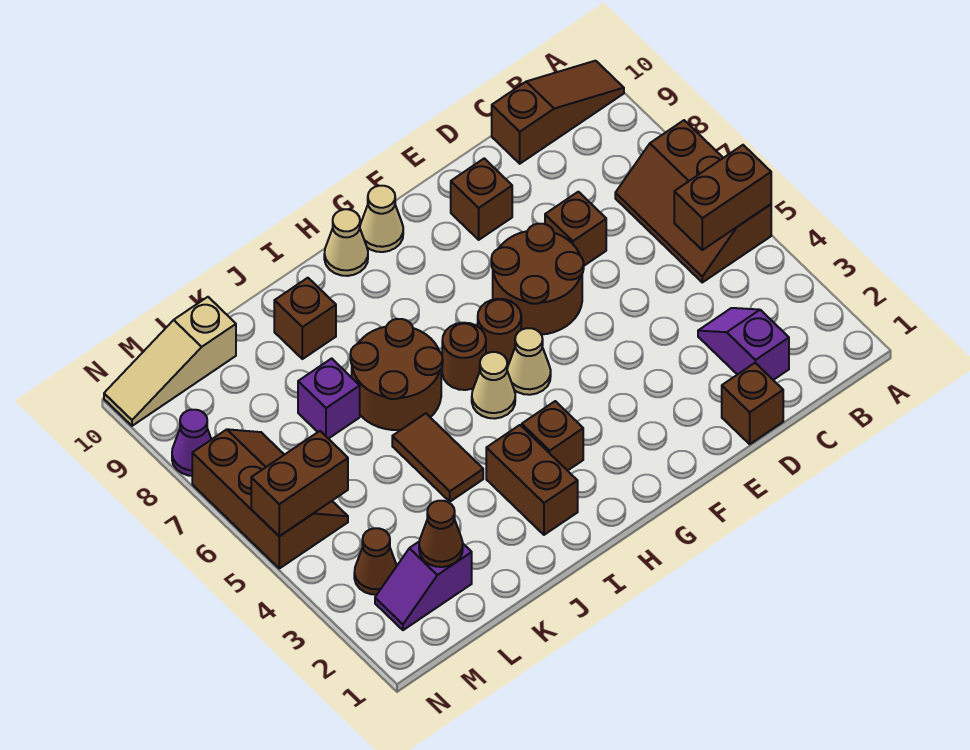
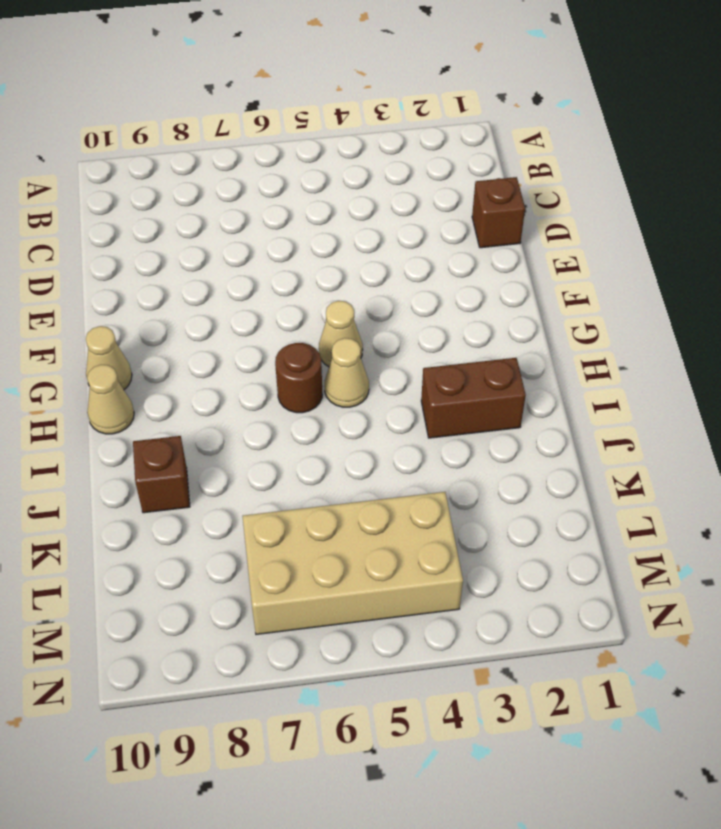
tan 2x4 brick [242,492,463,634] -> brown 2x3 slope [192,429,348,568]
none -> brown 2x3 slope [615,120,771,282]
none -> brown 1x3 slope [492,61,624,164]
none -> purple 1x2 slope [698,308,789,380]

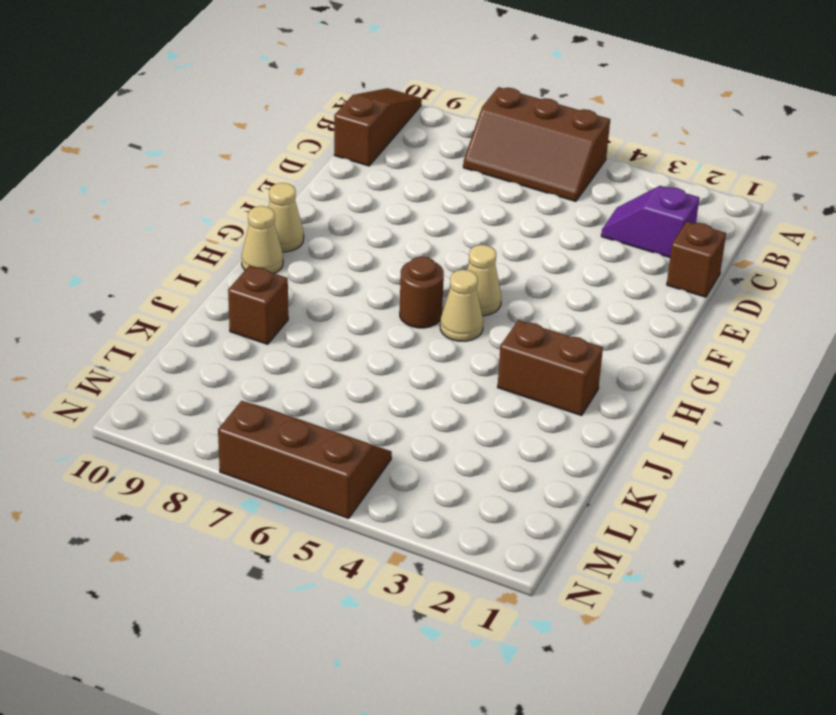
none -> brown 1x1 brick [545,192,606,266]
none -> brown 2x2 round brick [491,224,584,335]
none -> brown 1x1 brick [451,158,512,240]

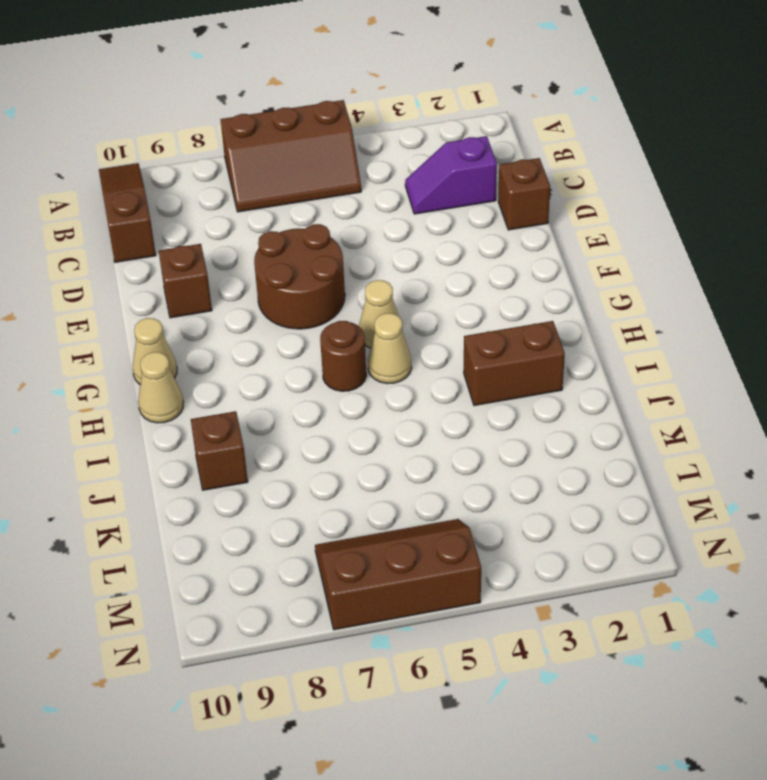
none -> brown 1x1 brick [545,192,606,266]
none -> brown 1x1 round brick [478,299,521,365]
none -> brown 1x1 brick [522,401,583,471]

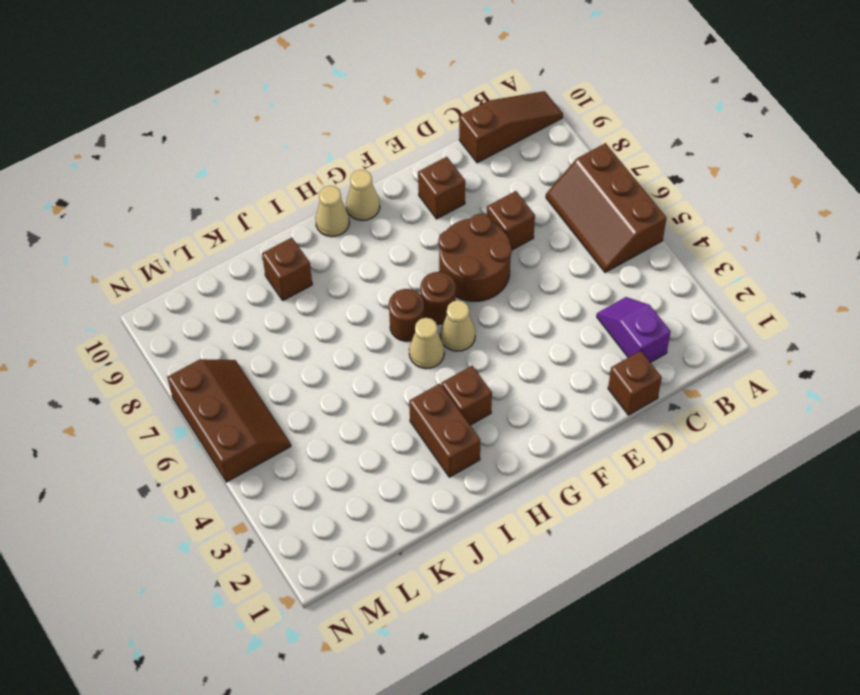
none -> brown 2x2 round brick [350,319,443,430]
none -> brown 1x2 tile [392,413,483,502]
none -> purple 1x1 brick [298,358,360,439]

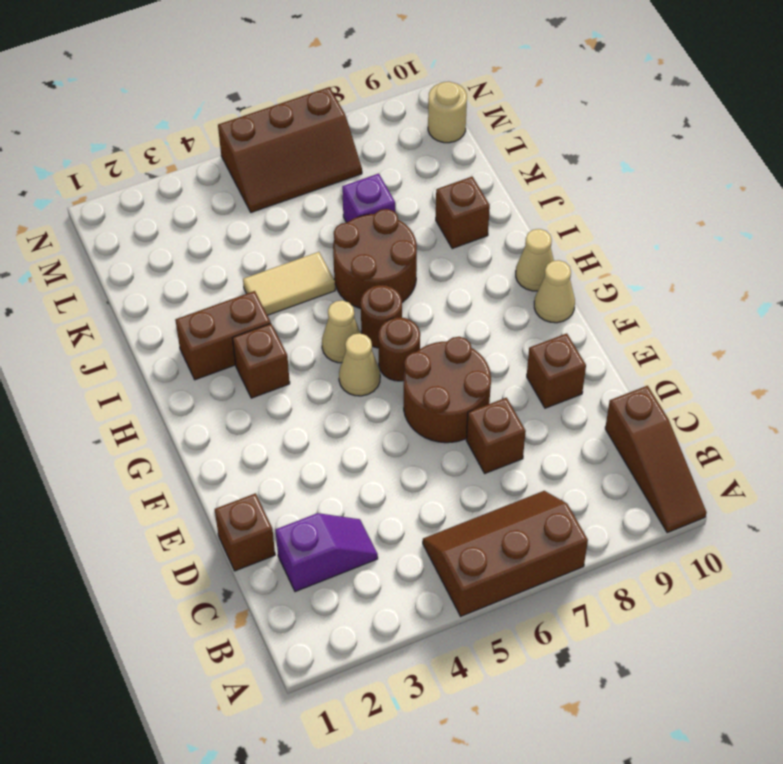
tan 1x2 tile [243,252,335,315] -> brown 1x2 tile [392,413,483,502]
tan 1x1 round brick [428,82,467,143] -> tan 1x3 slope [104,297,236,426]
none -> purple 1x2 slope [375,541,472,630]
none -> brown 1x1 cone [354,528,397,595]
none -> purple 1x1 cone [172,410,211,476]

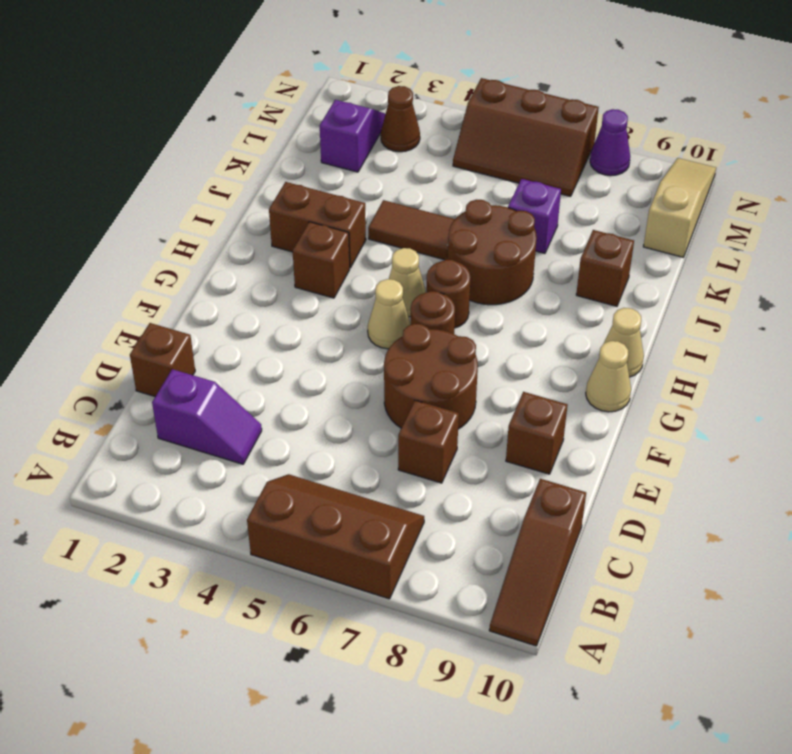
none -> brown 1x2 brick [674,145,771,250]
none -> brown 1x1 cone [419,501,463,567]
none -> brown 1x2 brick [251,431,348,536]

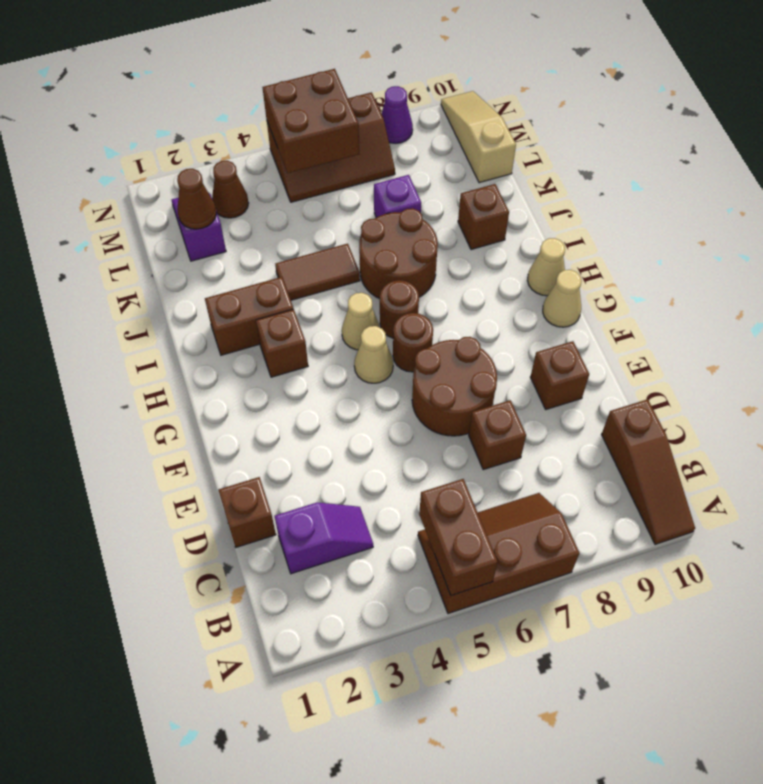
brown 2x2 brick [263,69,359,173] -> brown 1x2 brick [251,431,348,536]

